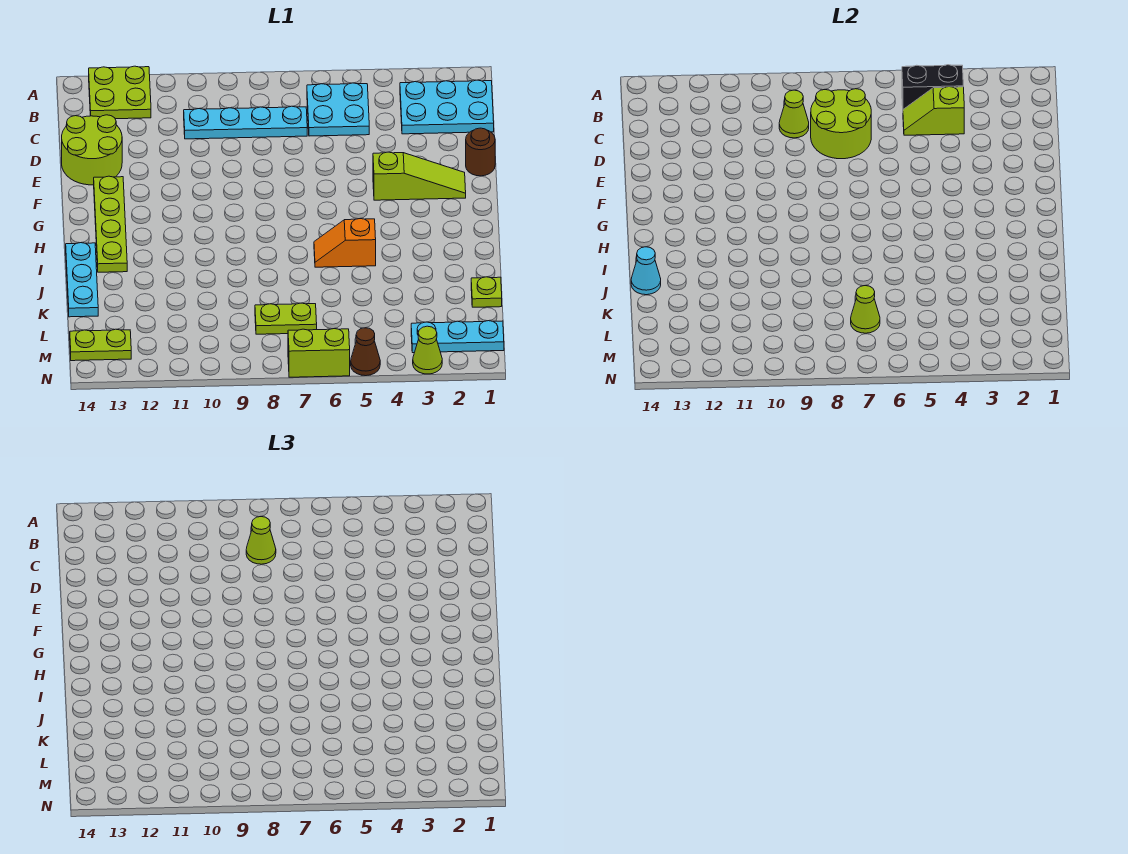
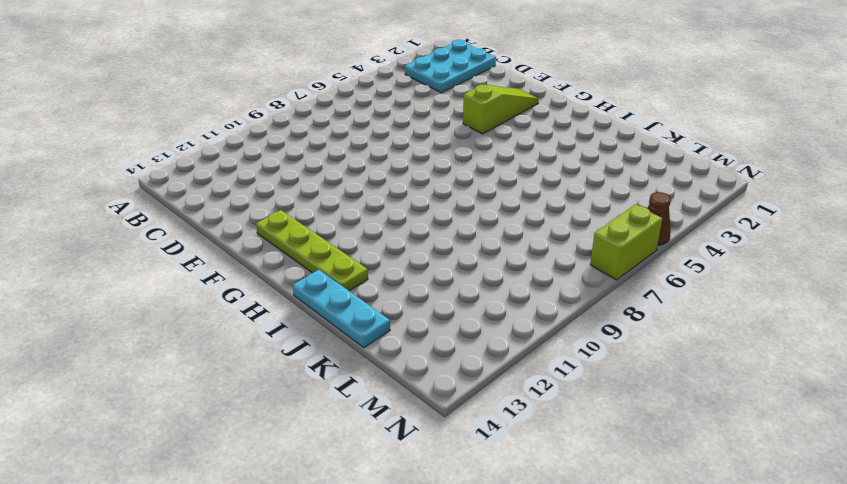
none -> lime 2x2 plate [89,66,151,119]
none -> cyan 2x2 plate [307,83,369,136]
none -> cyan 1x4 plate [184,106,307,139]

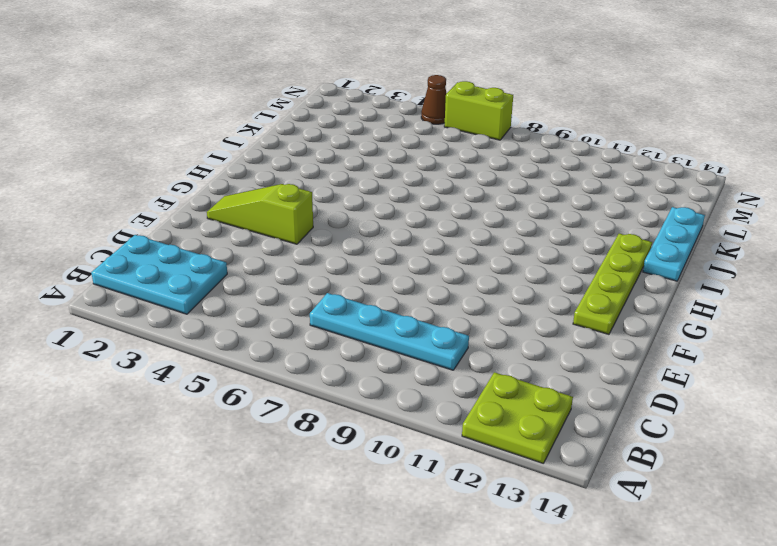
none -> cyan 2x2 plate [307,83,369,136]
none -> lime 2x2 round brick [62,115,122,185]
none -> brown 1x1 round brick [466,128,495,176]

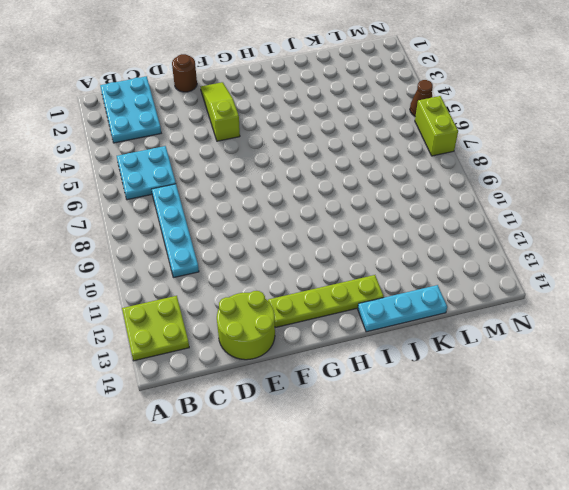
none -> orange 1x2 slope [314,218,376,267]
none -> lime 1x1 plate [471,277,502,307]
none -> lime 1x2 plate [255,303,317,334]

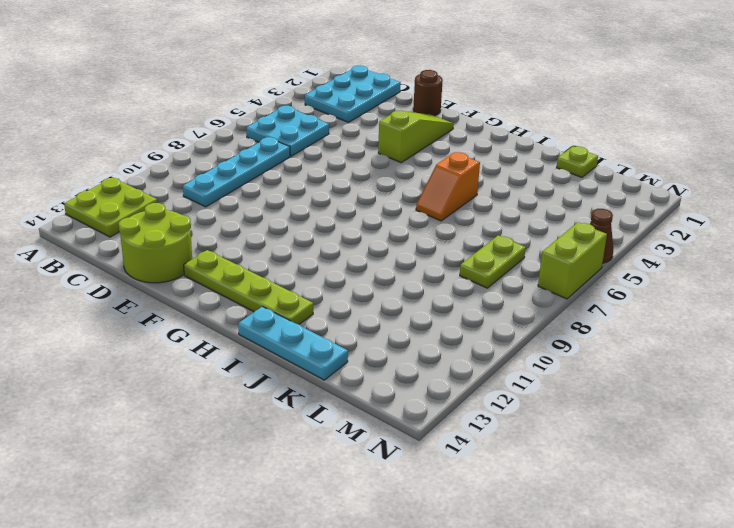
none -> cyan 1x3 plate [411,321,504,353]
none -> lime 1x2 plate [70,329,131,361]
none -> lime 1x1 cone [413,326,442,374]

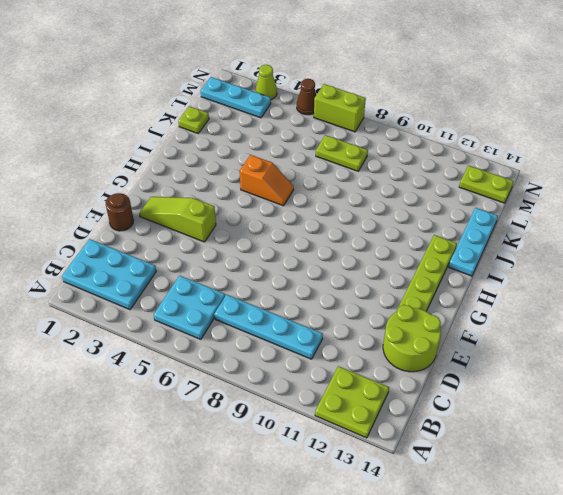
none -> black 1x2 brick [902,65,963,109]
none -> lime 1x2 slope [903,87,964,135]
none -> lime 2x2 round brick [811,89,871,159]

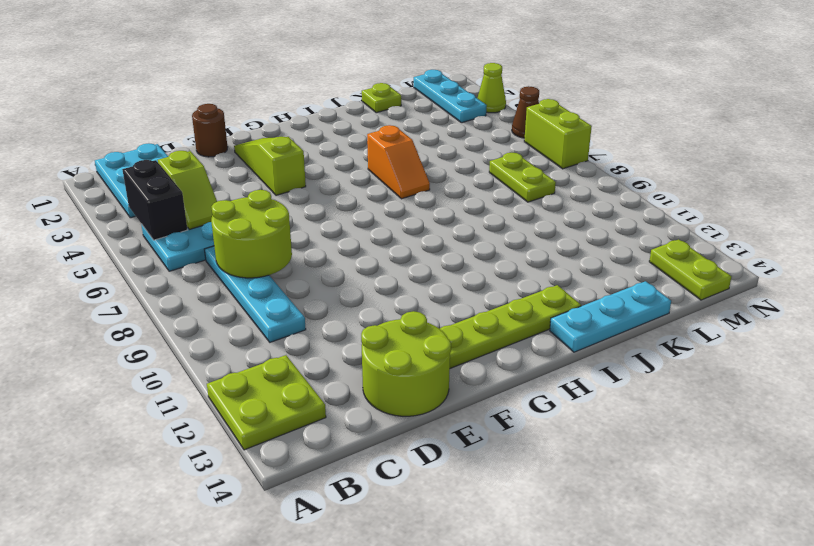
none -> lime 1x1 cone [779,90,809,138]
none -> cyan 1x1 cone [631,247,661,295]
none -> lime 1x1 cone [851,286,880,333]

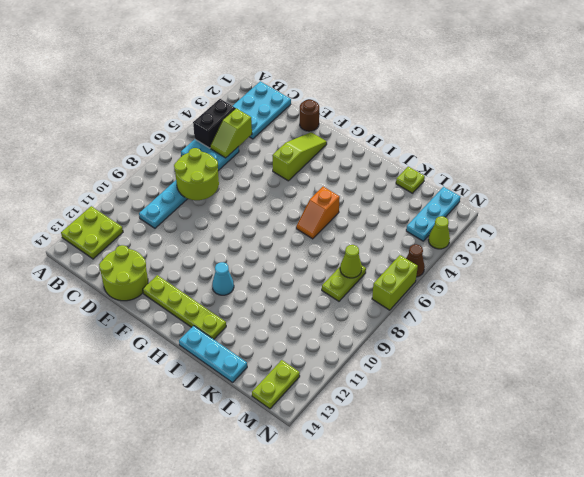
cyan 1x1 cone [212,262,234,295] -> cyan 1x1 cone moved to [631,247,661,295]
none -> lime 1x1 cone [779,90,809,138]
none -> lime 1x1 cone [246,516,276,564]

